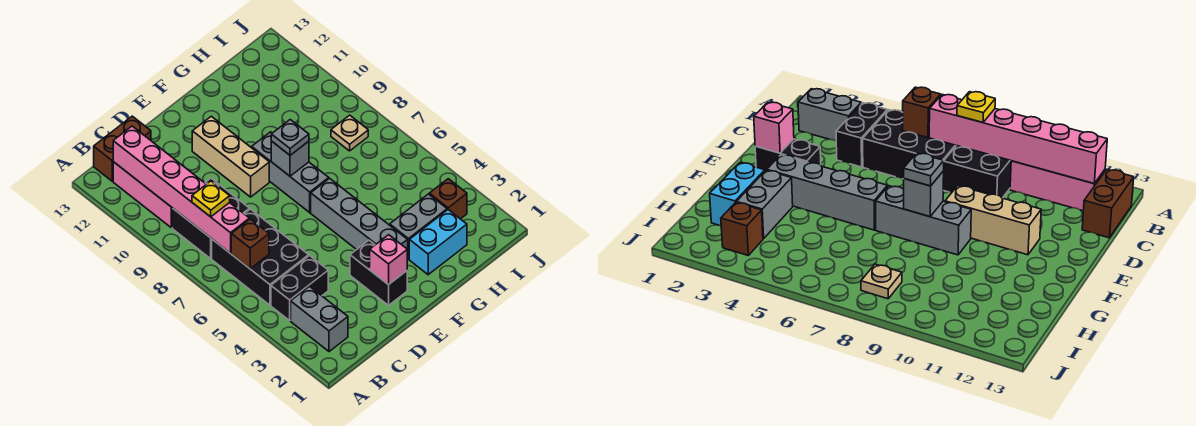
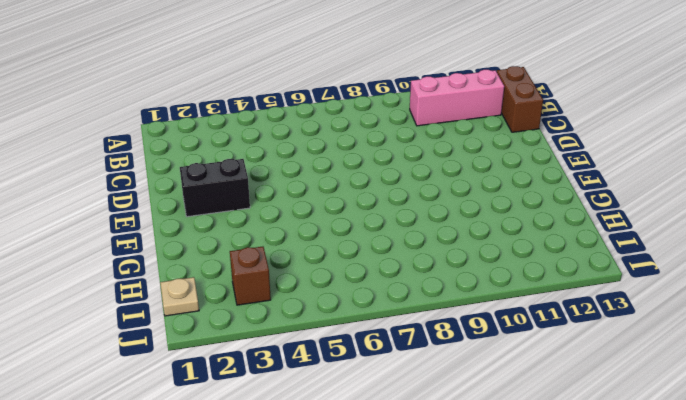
tan 1x1 plate [160,277,199,316] -> tan 1x1 plate moved to [331,115,368,151]
none -> grey 1x2 brick [291,286,348,352]
none -> black 1x2 brick [271,256,328,321]
none -> black 2x3 brick [212,209,309,305]

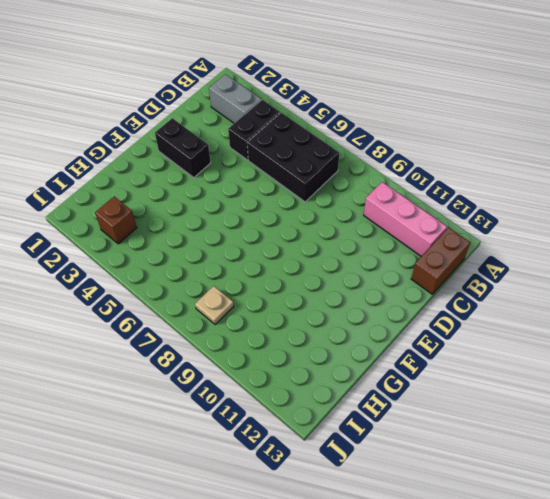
none -> black 2x2 brick [172,178,250,259]
none -> tan 1x3 brick [192,116,269,197]
none -> grey 1x4 brick [311,178,408,260]

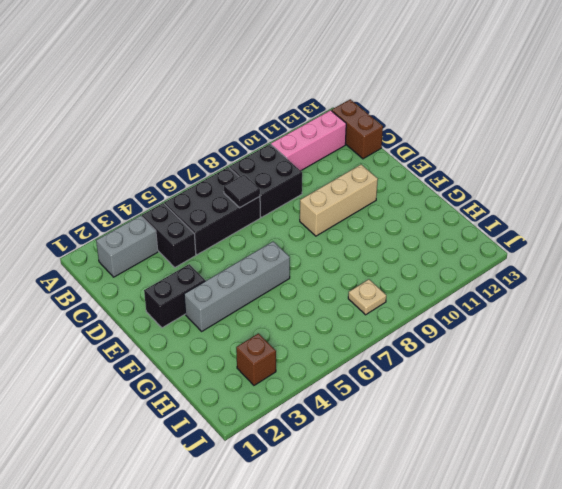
black 1x1 tile [224,175,260,207] -> none
none -> grey 1x3 brick [252,132,329,213]
none -> cyan 1x2 brick [409,210,467,275]
none -> grey 1x2 brick [390,194,447,259]

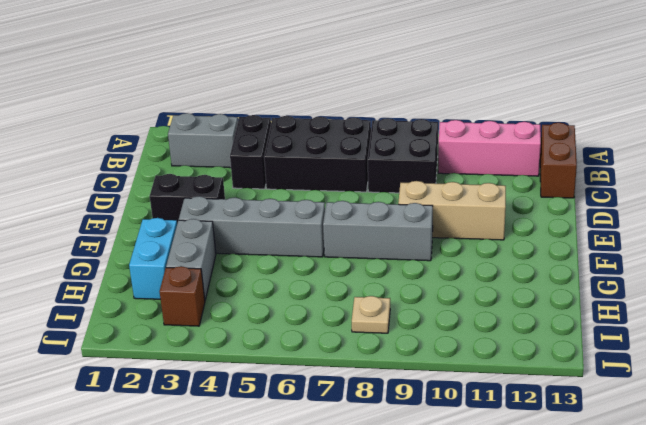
none -> brown 1x1 brick [231,219,269,269]
none -> pink 1x6 brick [113,126,249,253]
none -> pink 1x1 brick [370,235,407,285]

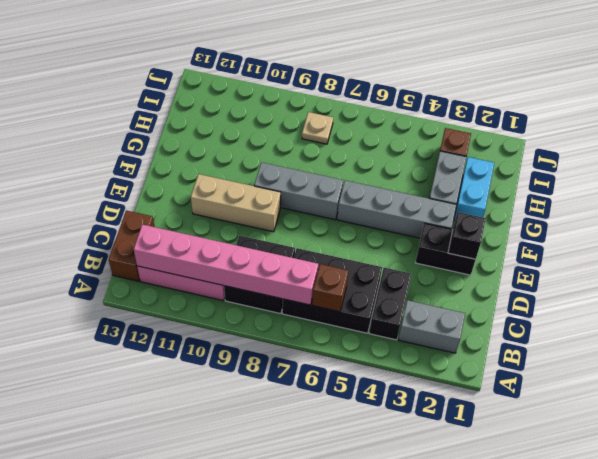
black 1x1 brick [448,212,486,259] -> pink 1x1 brick [370,235,407,285]
none -> grey 1x1 brick [271,141,309,176]
none -> yellow 1x1 plate [192,181,230,217]
none -> grey 1x1 plate [271,120,309,155]

